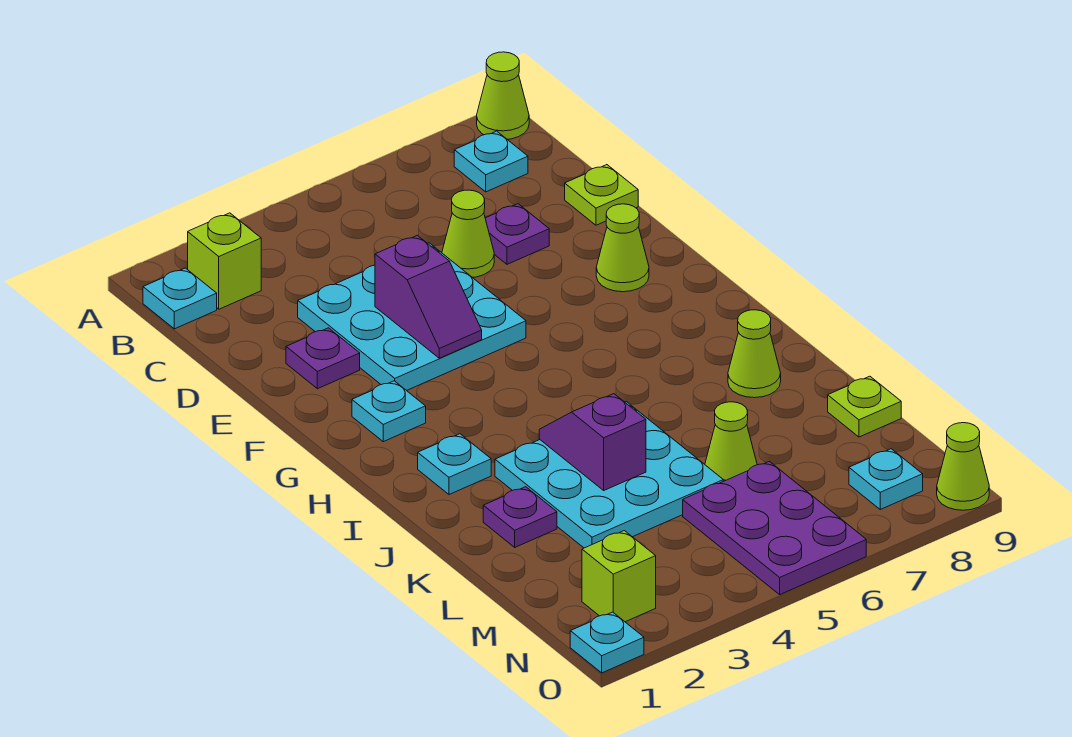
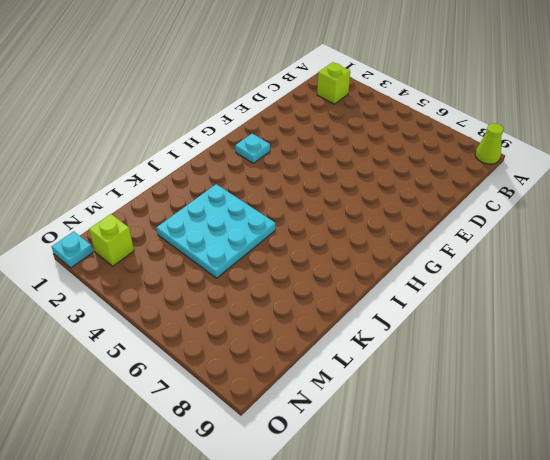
none -> cyan 1x1 plate [143,268,217,329]
none -> cyan 1x1 plate [454,131,528,192]
none -> cyan 3x3 plate [298,243,526,391]

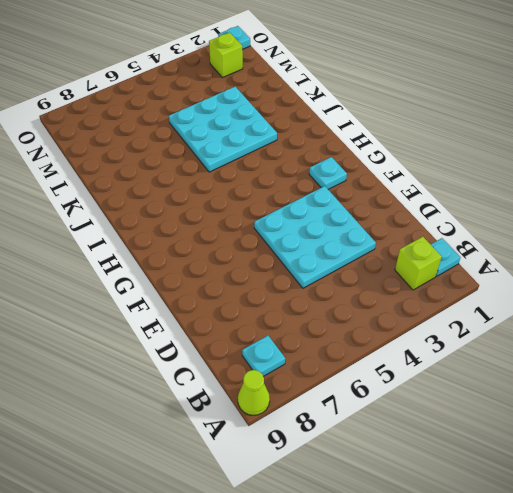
none -> lime 1x1 cone [442,190,494,277]
none -> purple 1x1 plate [485,204,549,264]
none -> lime 1x1 plate [565,165,638,225]

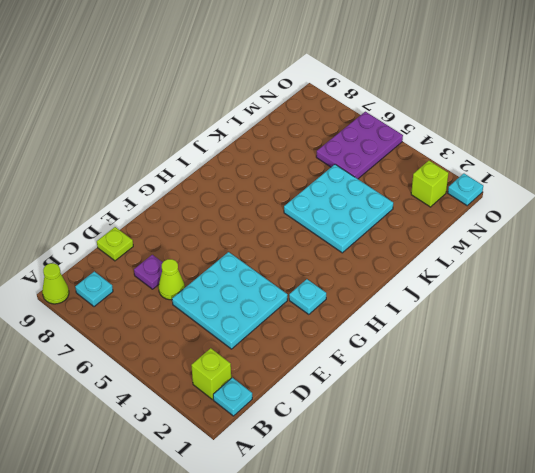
none -> purple 1x1 plate [286,328,360,389]
none -> lime 1x1 cone [596,204,649,292]
none -> cyan 1x1 plate [418,434,491,494]

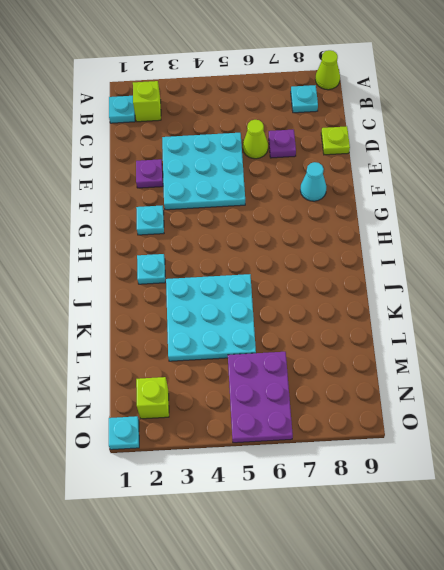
cyan 1x1 cone [300,162,327,201] -> lime 1x1 cone [596,204,649,292]
none -> lime 1x1 cone [728,310,781,398]
none -> purple 1x1 plate [483,487,557,547]
none -> lime 1x1 cone [705,402,757,481]

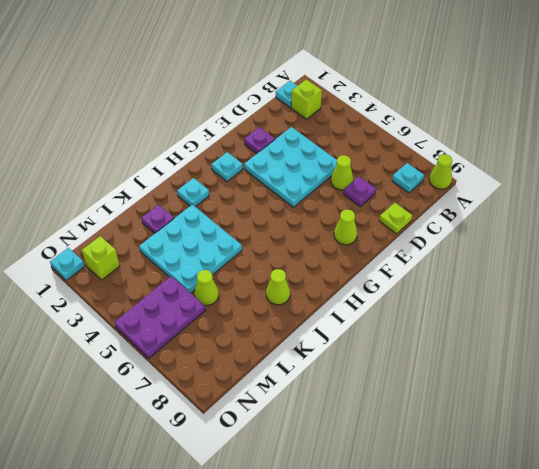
none -> lime 1x1 plate [828,376,901,437]
none -> cyan 1x1 plate [849,449,923,509]
none -> lime 1x1 cone [937,423,989,510]

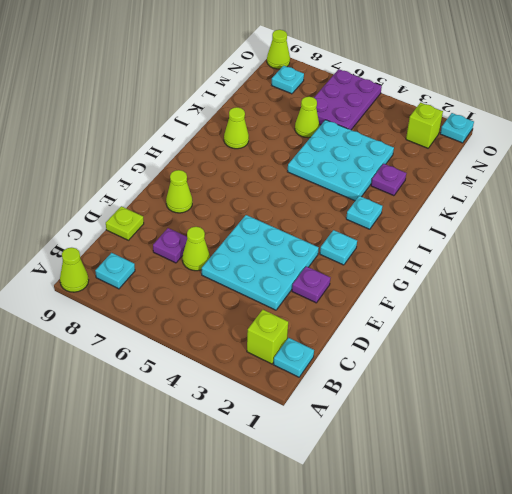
none -> lime 1x1 plate [828,376,901,437]
none -> purple 1x2 slope [375,235,482,358]
none -> purple 1x2 slope [539,394,646,490]

